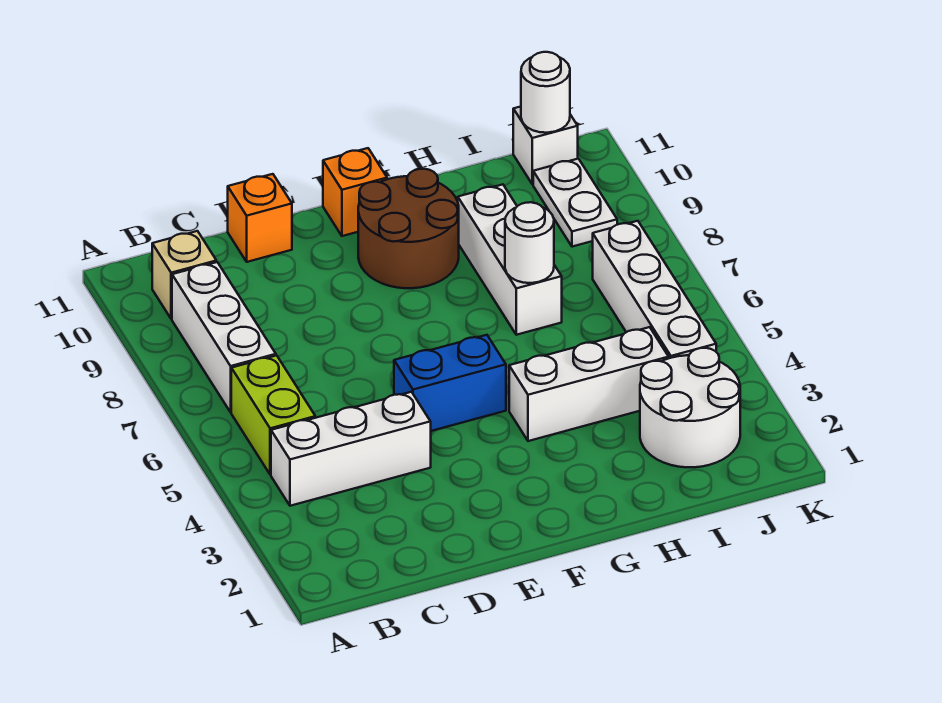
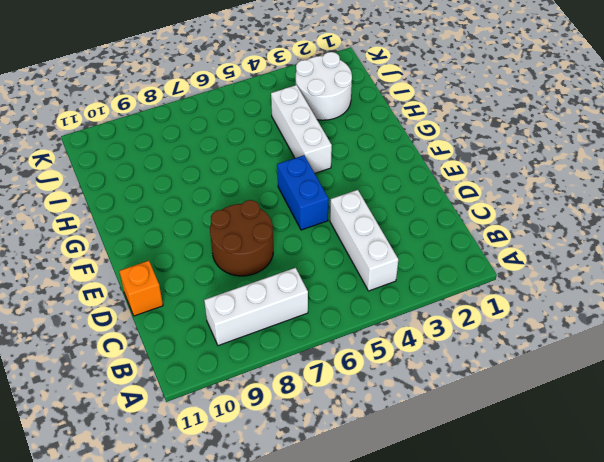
brown 2x2 round brick [210,200,273,276] -> brown 2x2 round brick moved to [358,169,459,288]
none -> lime 1x2 brick [231,355,315,475]
none -> tan 1x1 brick [152,231,216,319]
none -> orange 1x1 brick [323,148,387,236]

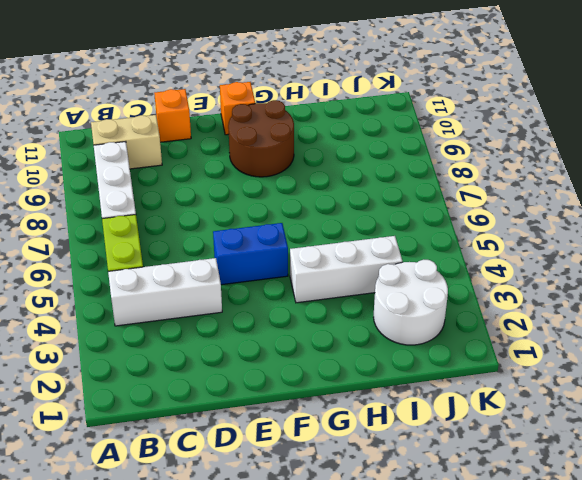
tan 1x2 brick [91,115,162,169] -> tan 1x1 brick [152,231,216,319]
none -> white 1x3 brick [458,185,562,335]
none -> white 1x4 brick [593,221,716,358]
none -> white 1x2 plate [533,159,617,247]

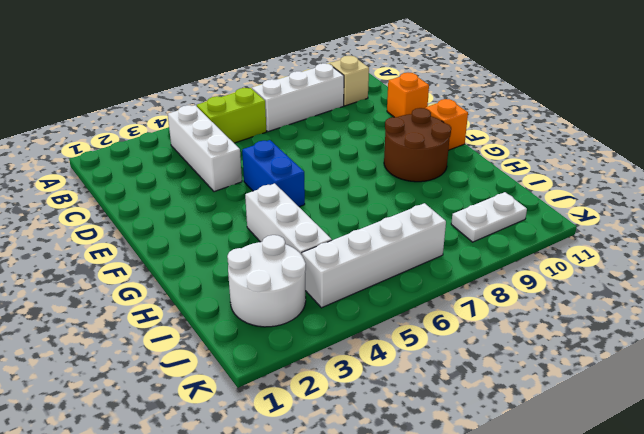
none -> white 1x3 brick [458,185,562,335]
none -> white 1x1 brick [513,107,578,184]
none -> white 1x1 round brick [505,202,554,283]

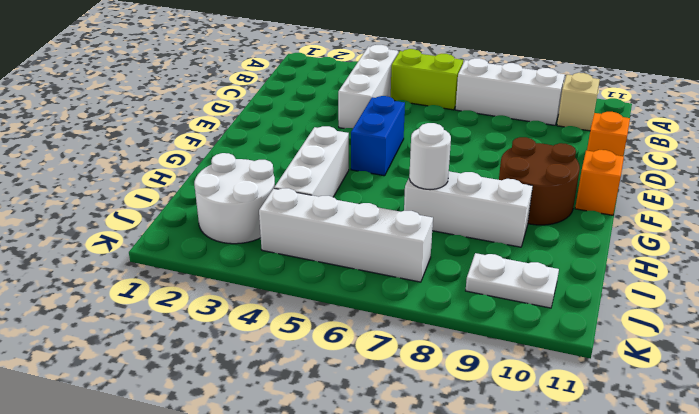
none -> white 1x1 brick [513,107,578,184]
none -> white 1x1 round brick [521,52,570,133]

